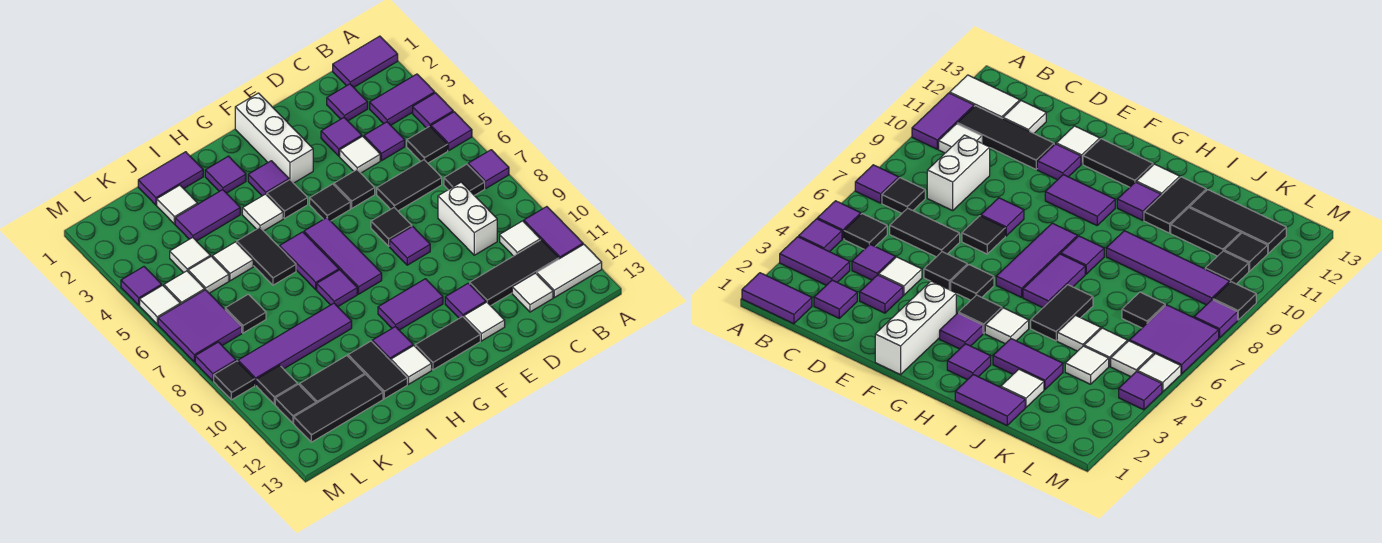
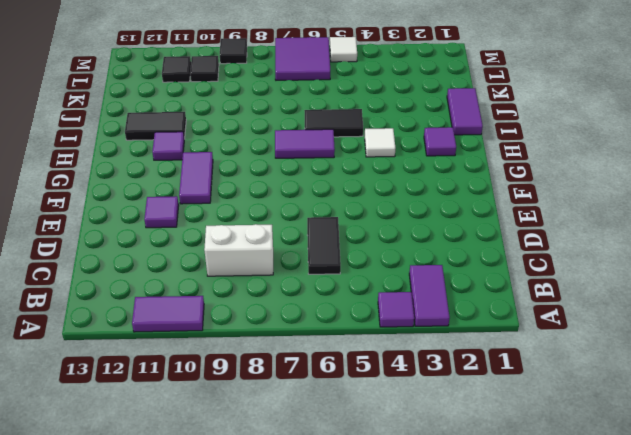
none -> purple 1x2 tile [333,36,398,87]
none -> purple 1x1 tile [431,112,472,150]
none -> purple 1x1 tile [468,150,509,188]
none -> white 1x2 tile [537,244,602,298]

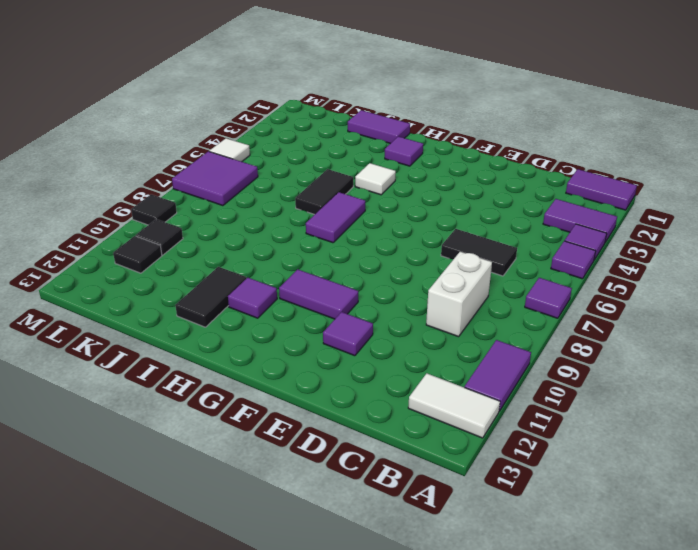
none -> black 1x1 tile [407,126,448,163]
none -> black 1x1 tile [444,164,485,195]
none -> white 1x1 tile [500,221,540,256]
none -> black 1x3 tile [470,240,559,306]

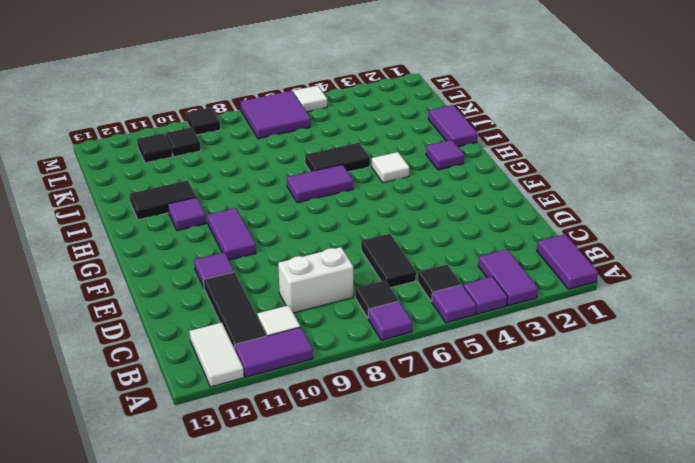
none -> purple 1x1 tile [327,84,368,121]
none -> purple 1x1 tile [364,122,405,160]
none -> white 1x1 tile [512,273,553,312]
none -> purple 1x1 tile [321,117,362,156]

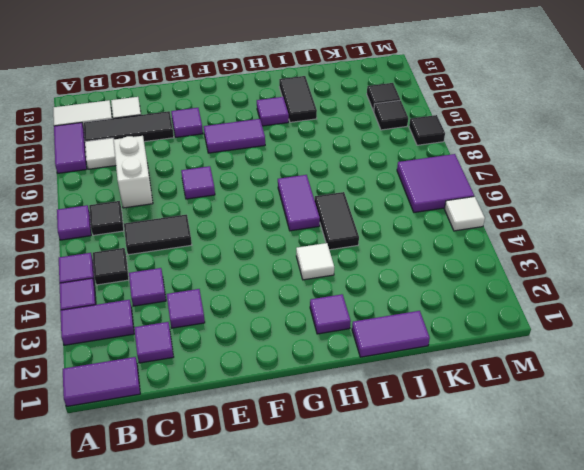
none -> white 1x1 tile [340,136,380,173]
none -> black 1x1 tile [334,170,375,208]
none -> black 1x1 tile [371,208,412,246]
none -> white 1x1 tile [464,302,505,341]

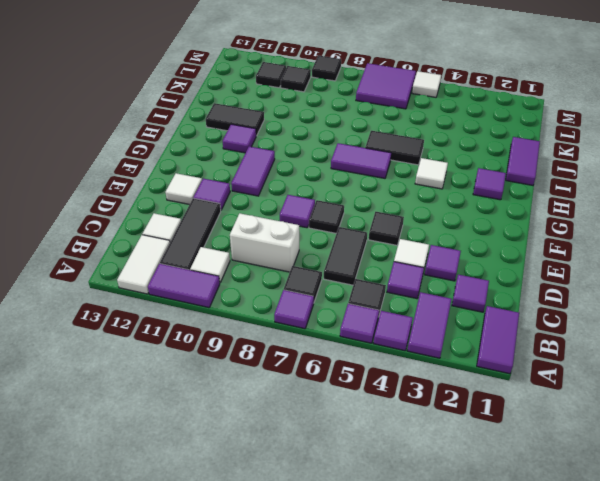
none -> white 1x3 brick [235,93,313,183]
none -> black 1x1 tile [310,184,350,221]
none -> black 1x2 tile [415,317,480,370]
none -> purple 1x1 tile [248,161,289,196]

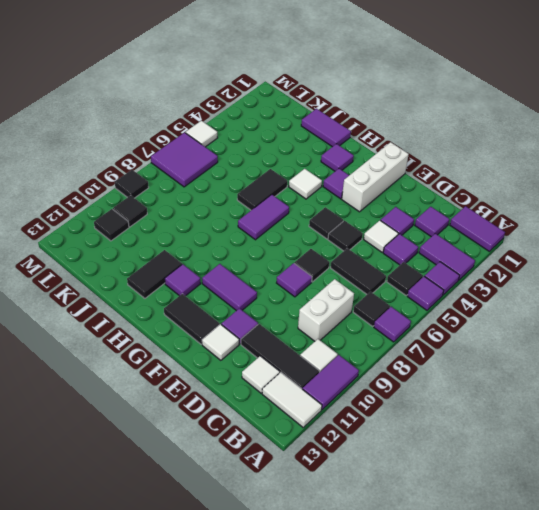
none -> black 1x1 tile [267,180,308,218]
none -> purple 1x3 tile [304,218,382,294]
none -> purple 1x1 tile [317,270,357,307]
none -> white 1x1 tile [391,346,432,384]

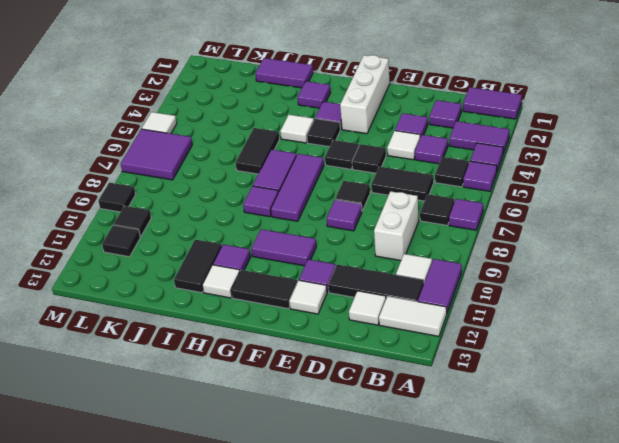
none -> purple 1x2 tile [175,190,240,241]
none -> purple 1x4 tile [238,303,352,385]
none -> white 1x1 tile [157,185,198,224]
none -> white 1x1 tile [212,242,253,281]

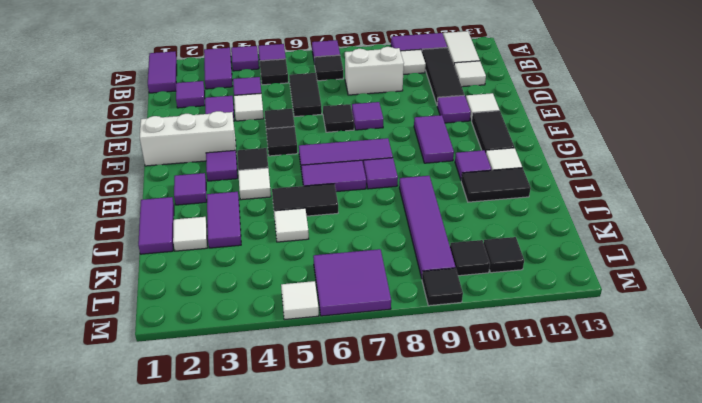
none -> black 1x2 tile [299,356,365,403]
none -> black 1x3 tile [294,374,383,442]
none -> white 1x1 tile [170,237,210,273]
none -> white 1x1 tile [188,256,229,293]

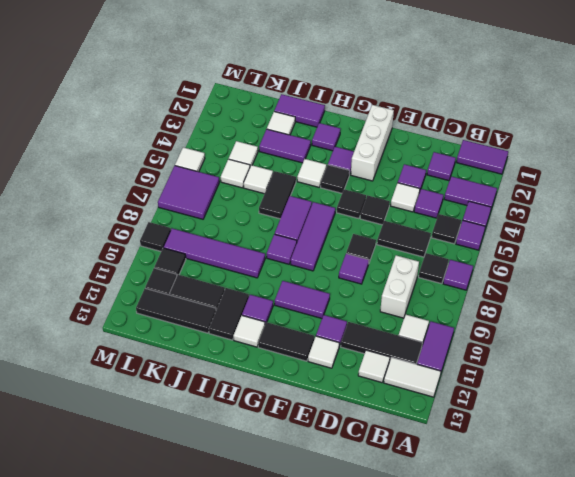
none -> black 1x1 tile [225,294,266,333]
none -> white 1x1 tile [164,271,205,304]
none -> purple 1x1 tile [121,267,162,305]
none -> purple 1x1 tile [195,342,236,381]

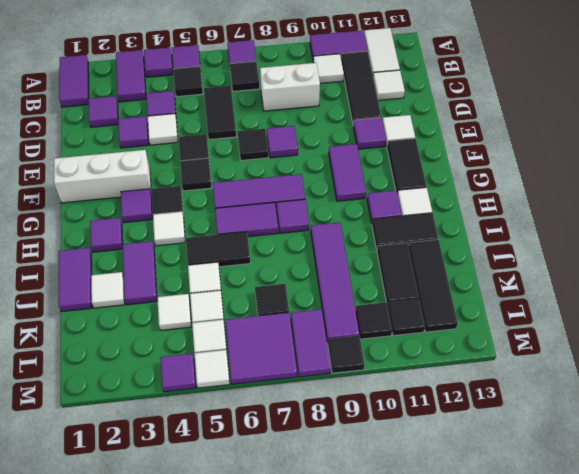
purple 1x2 tile [291,309,331,377] -> purple 1x1 tile [195,342,236,381]

